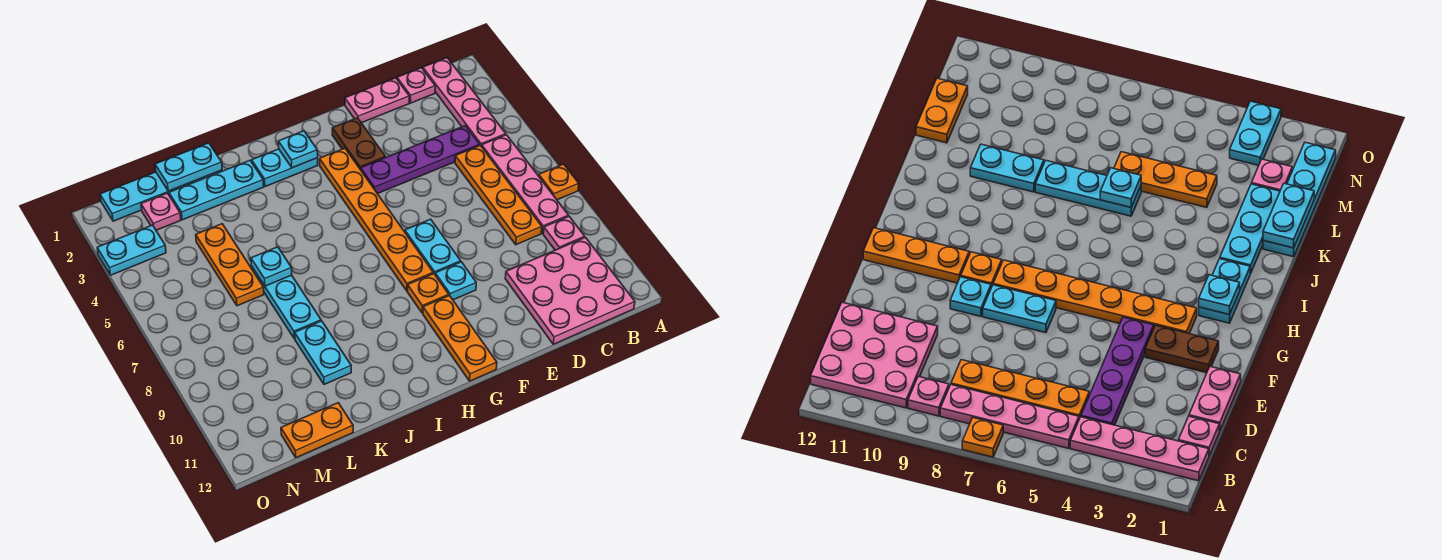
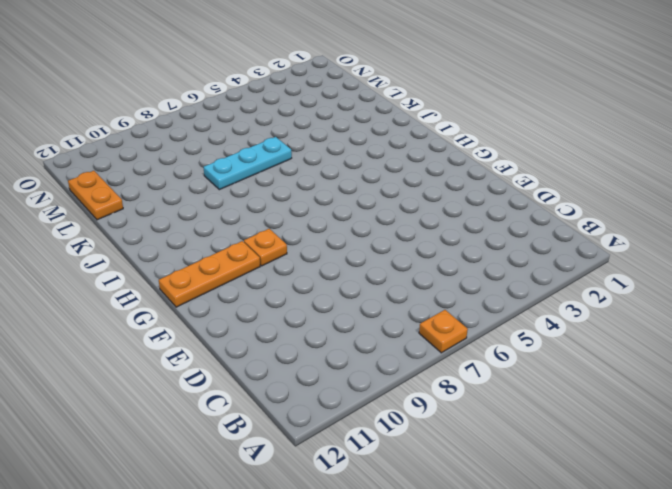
none -> pink 1x4 plate [423,58,506,147]
none -> pink 1x4 plate [482,135,569,233]
none -> pink 1x1 plate [543,216,585,250]

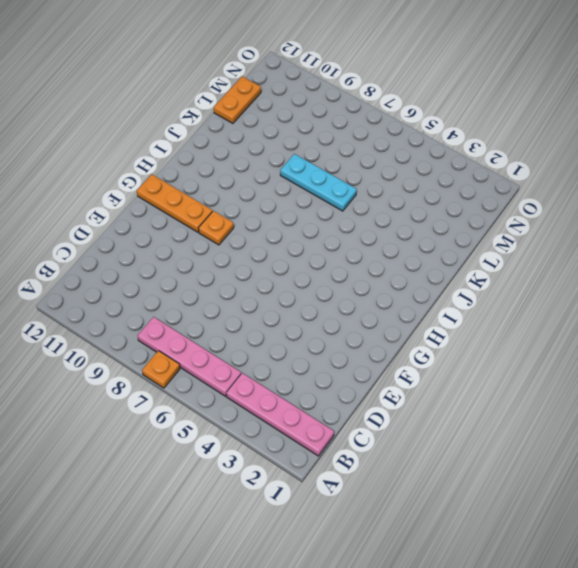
none -> pink 1x1 plate [543,216,585,250]
none -> pink 3x3 plate [505,238,635,344]
none -> pink 1x1 plate [397,68,435,103]

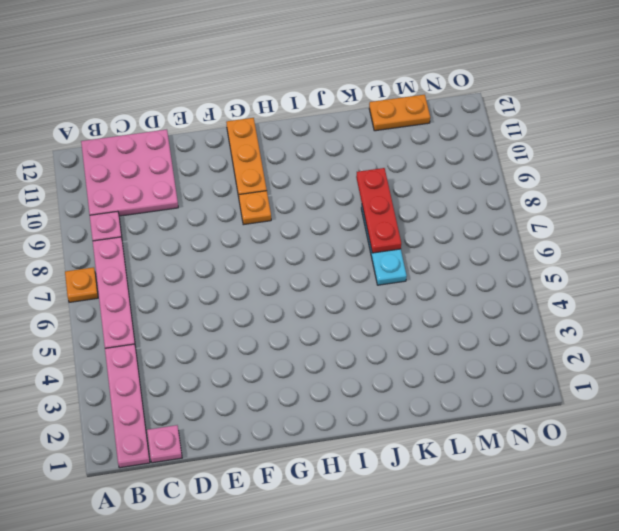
red 1x3 plate [356,168,401,253] -> none
none -> purple 1x4 plate [361,126,480,194]
none -> orange 1x4 plate [455,145,542,245]
none -> pink 1x2 plate [345,78,409,123]

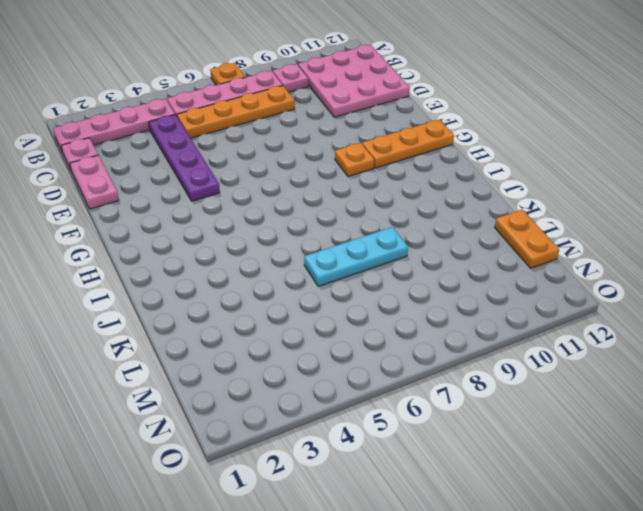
none -> brown 1x2 plate [332,118,386,170]
none -> cyan 1x2 plate [405,219,461,274]
none -> cyan 1x1 plate [435,262,476,300]

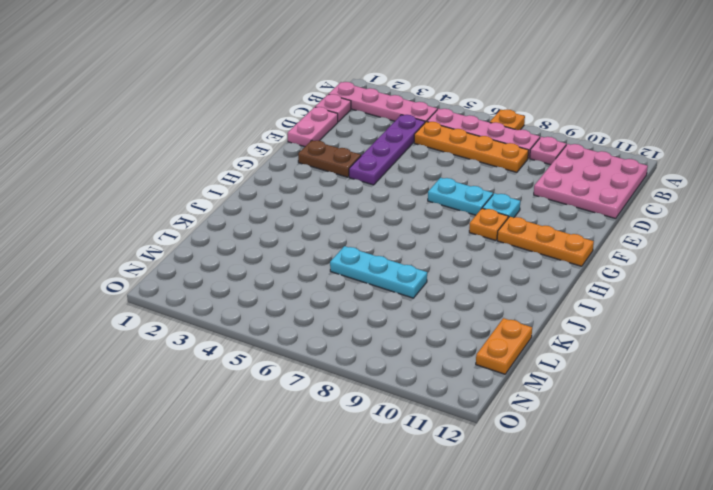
none -> orange 1x6 plate [320,148,433,291]
none -> cyan 1x2 plate [252,149,318,187]
none -> cyan 1x3 plate [169,161,264,220]

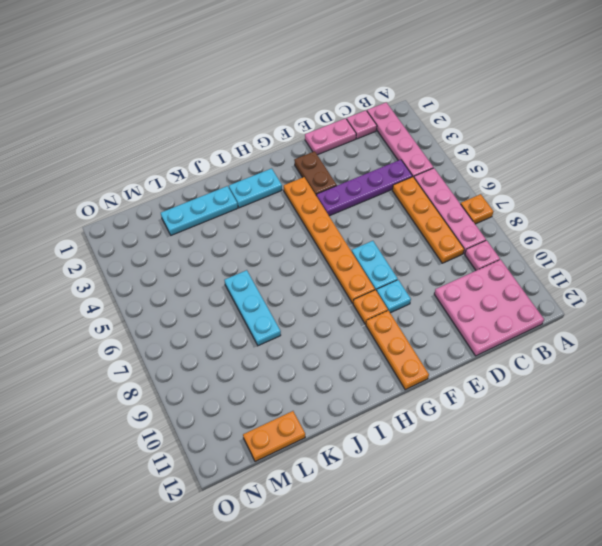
none -> cyan 1x4 plate [100,170,222,221]
none -> cyan 1x2 plate [295,321,351,384]
none -> orange 1x3 plate [196,224,264,306]

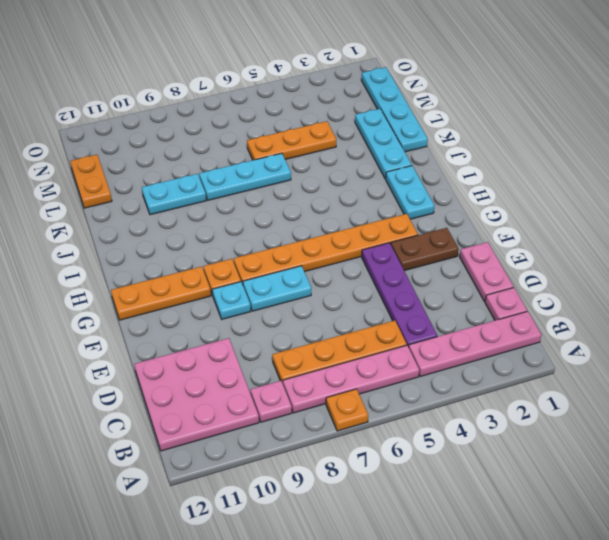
none -> pink 1x1 plate [141,193,181,230]
none -> cyan 1x2 plate [97,225,166,275]
none -> cyan 1x1 plate [278,131,318,168]

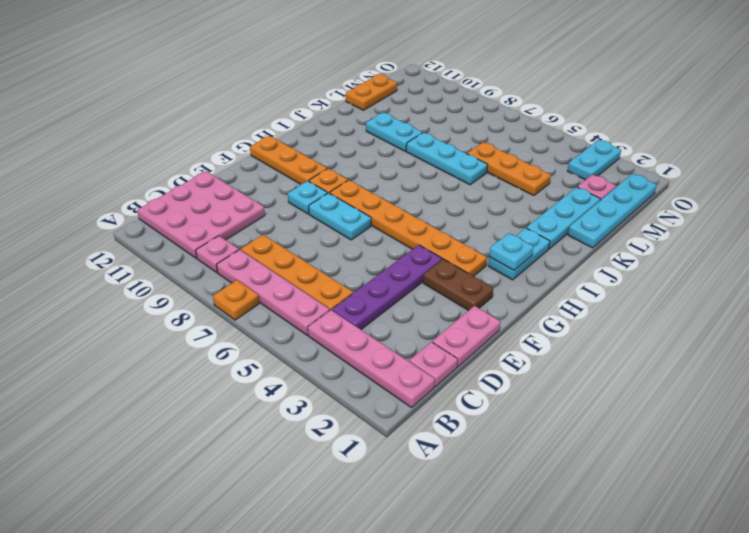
none -> cyan 1x2 plate [155,143,222,191]
none -> cyan 1x1 plate [251,247,292,286]

